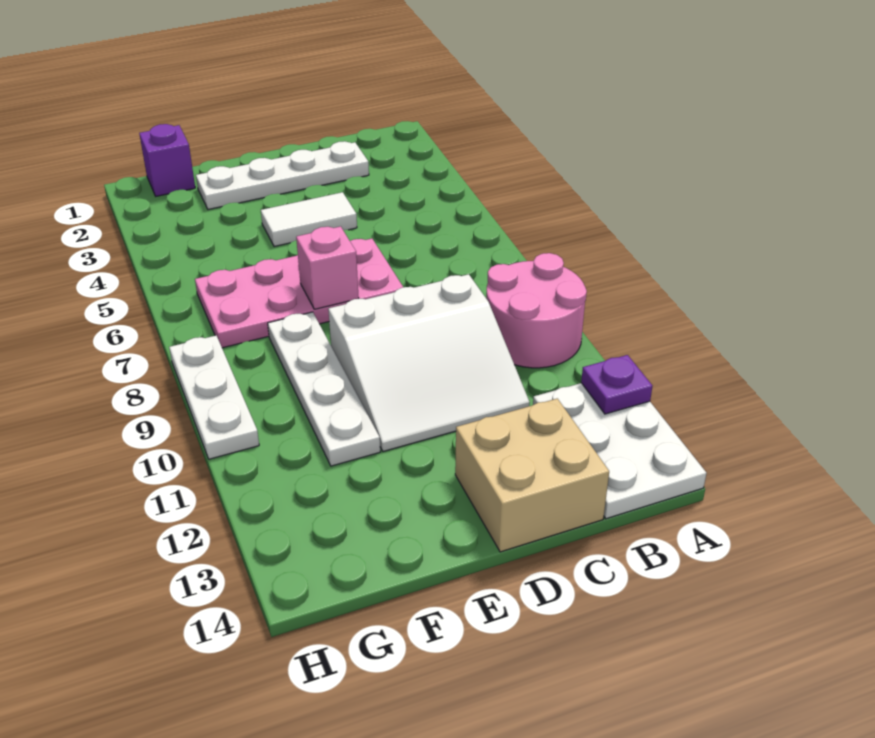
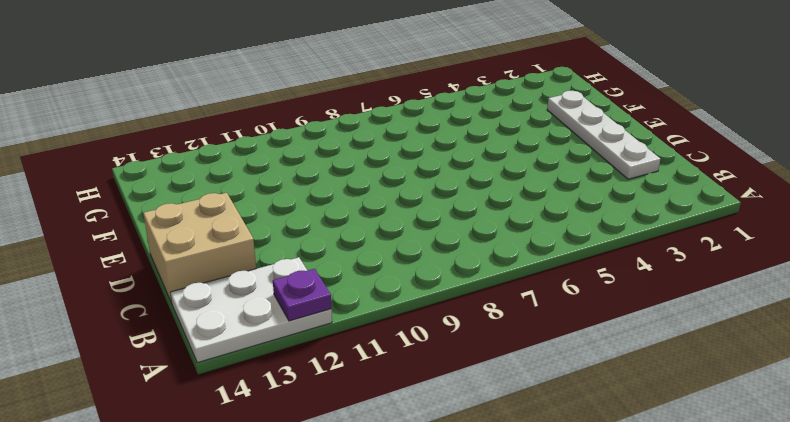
none -> pink 2x2 round brick [486,253,587,368]
none -> white 3x3 slope [328,274,530,451]
none -> white 1x2 tile [261,192,357,247]

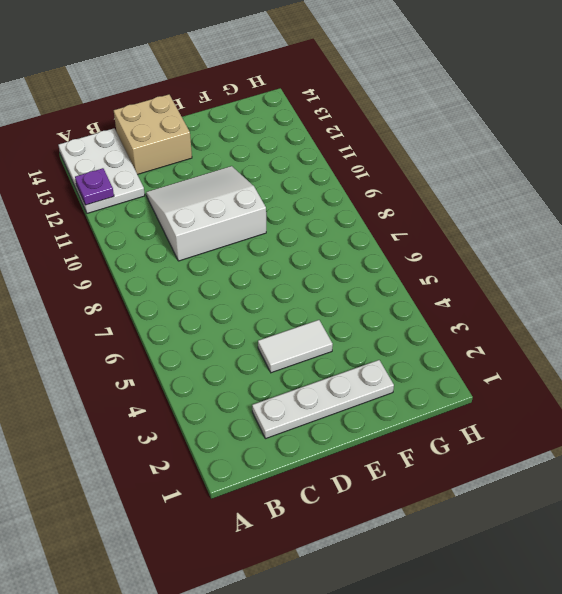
none -> pink 2x2 round brick [486,253,587,368]
none -> pink 2x4 plate [195,239,403,348]
none -> white 1x4 plate [268,312,380,466]

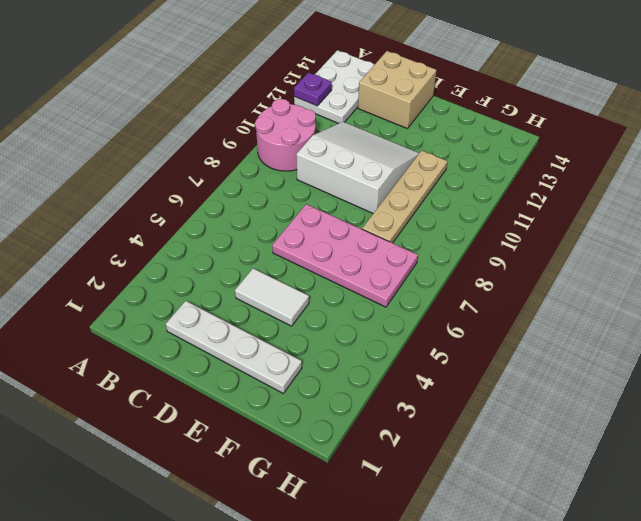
tan 1x4 plate [362,150,447,243] -> white 1x4 plate [268,312,380,466]
none -> purple 1x1 brick [139,124,195,196]
none -> white 1x3 plate [169,336,259,459]
none -> pink 1x1 brick [296,226,359,309]

